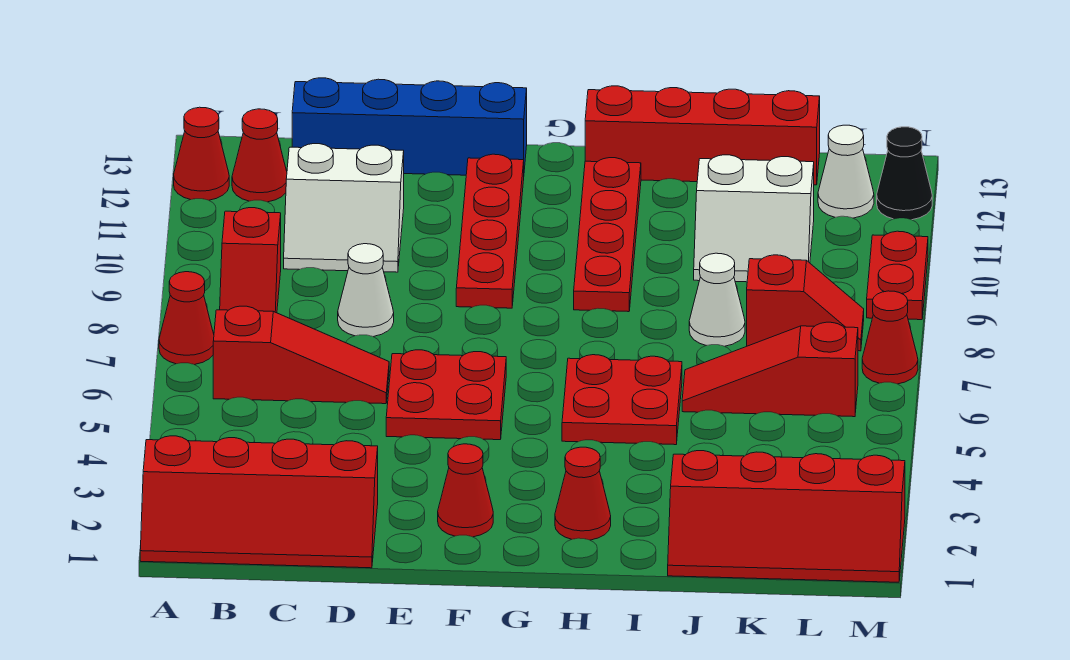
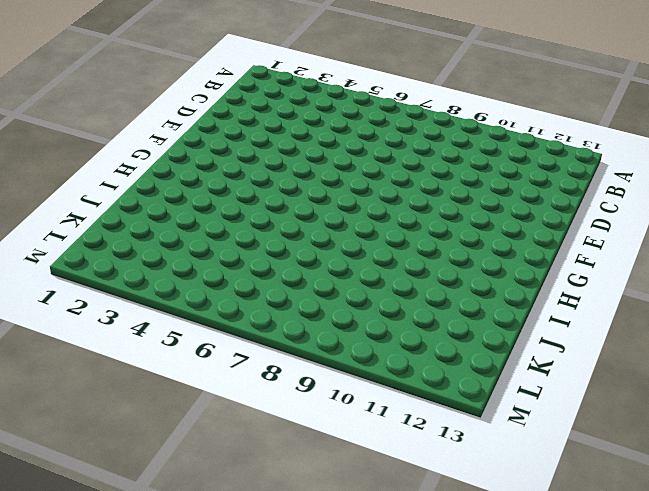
none -> red 2x4 slope [140,436,378,568]
none -> red 1x1 cone [159,272,214,365]
none -> red 1x1 cone [174,107,229,200]

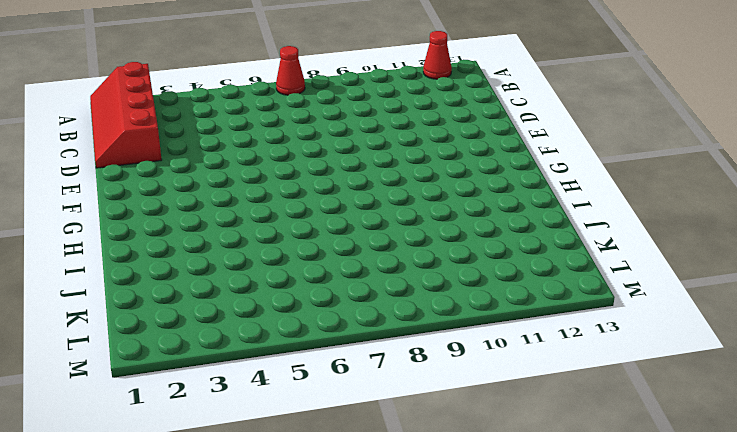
none -> red 1x3 slope [213,306,389,404]
none -> red 1x2 slope [220,208,281,313]
none -> red 1x1 cone [232,109,287,202]

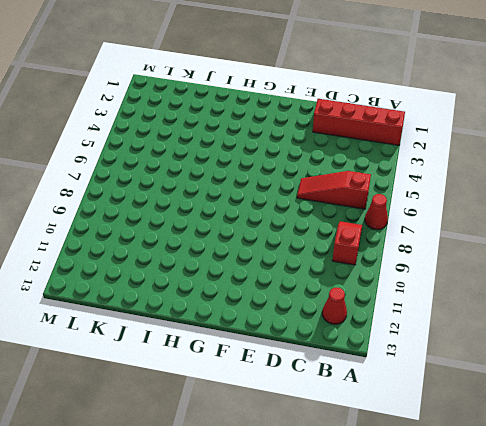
none -> red 1x1 cone [174,107,229,200]
none -> white 2x2 slope [284,144,404,272]
none -> blue 1x4 brick [292,78,527,175]

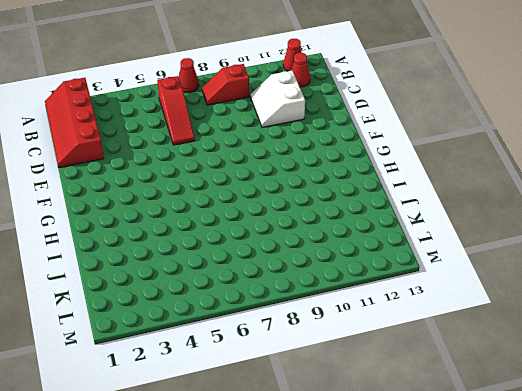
none -> blue 1x4 brick [292,78,527,175]
none -> white 1x1 cone [338,244,394,337]
none -> red 2x2 plate [386,350,506,440]

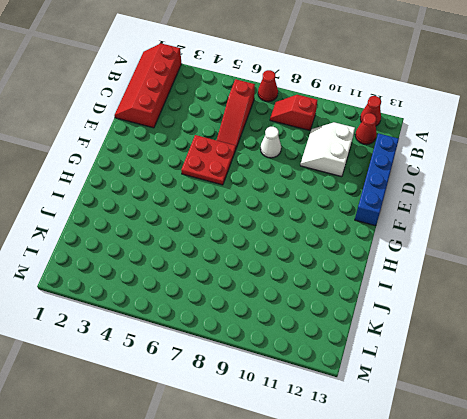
none -> red 1x1 cone [438,444,493,537]
none -> red 1x4 plate [456,154,524,308]
none -> red 1x1 cone [555,447,611,540]

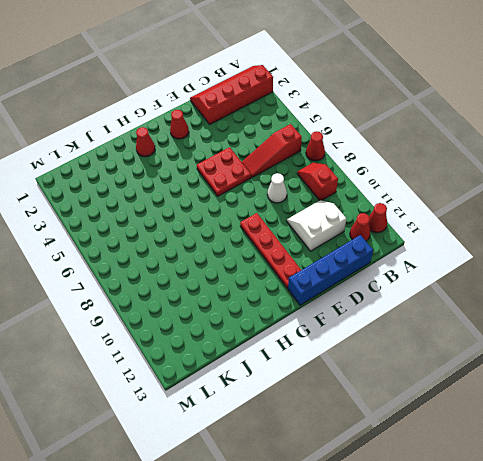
none -> red 2x2 plate [562,355,682,445]
none -> red 1x4 plate [574,158,641,312]
none -> red 1x4 brick [585,86,820,185]

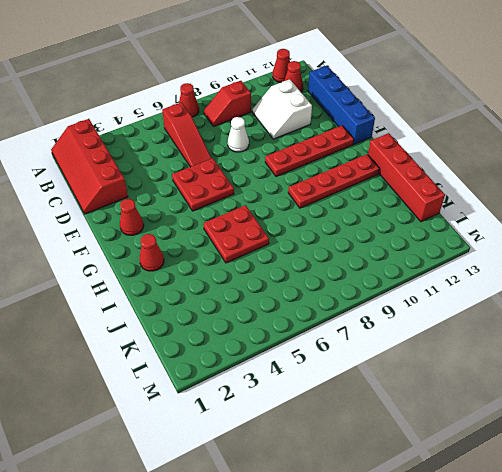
none -> red 2x4 slope [668,451,905,582]
none -> red 1x3 slope [682,322,858,417]
none -> white 1x1 cone [689,253,745,346]

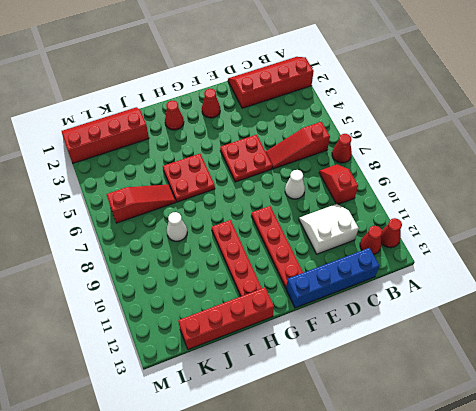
none -> white 2x2 slope [694,155,814,282]
none -> red 1x2 slope [747,255,864,351]
none -> white 1x1 cone [818,125,874,218]

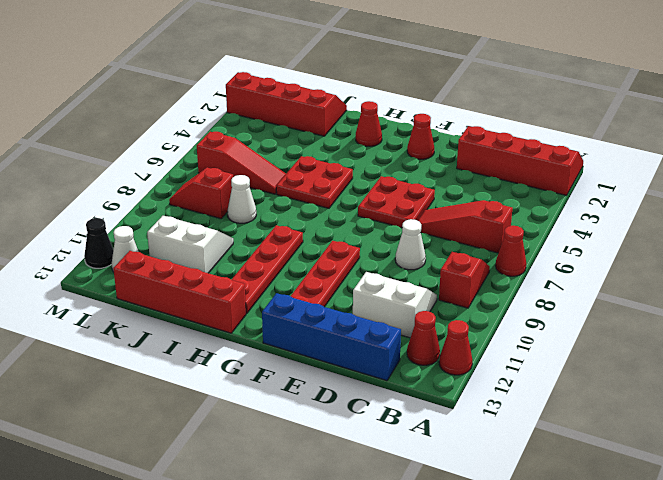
none -> red 1x1 cone [862,291,918,384]
none -> red 1x2 plate [867,231,928,320]

